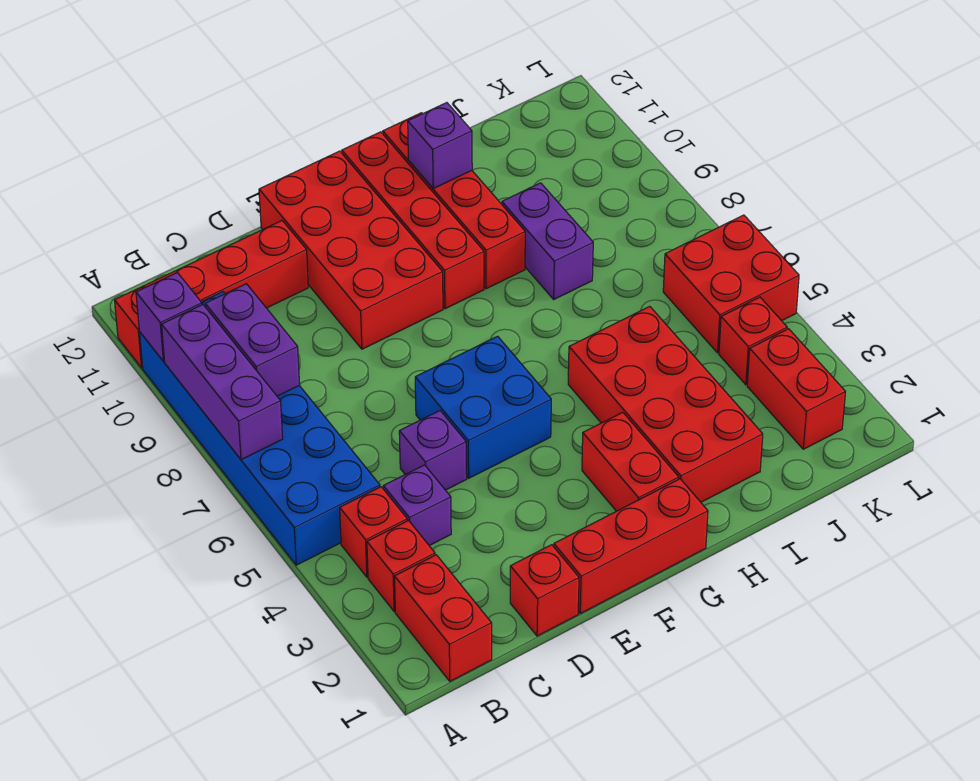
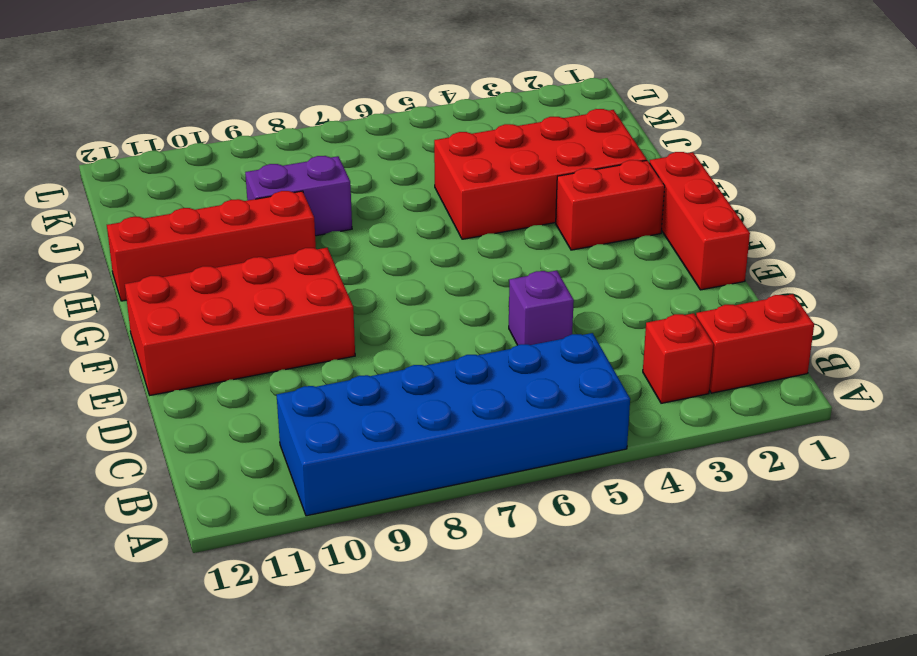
none -> red 1x4 brick [115,221,308,368]
none -> red 1x1 brick [340,487,407,577]
none -> purple 1x1 brick [383,465,451,546]

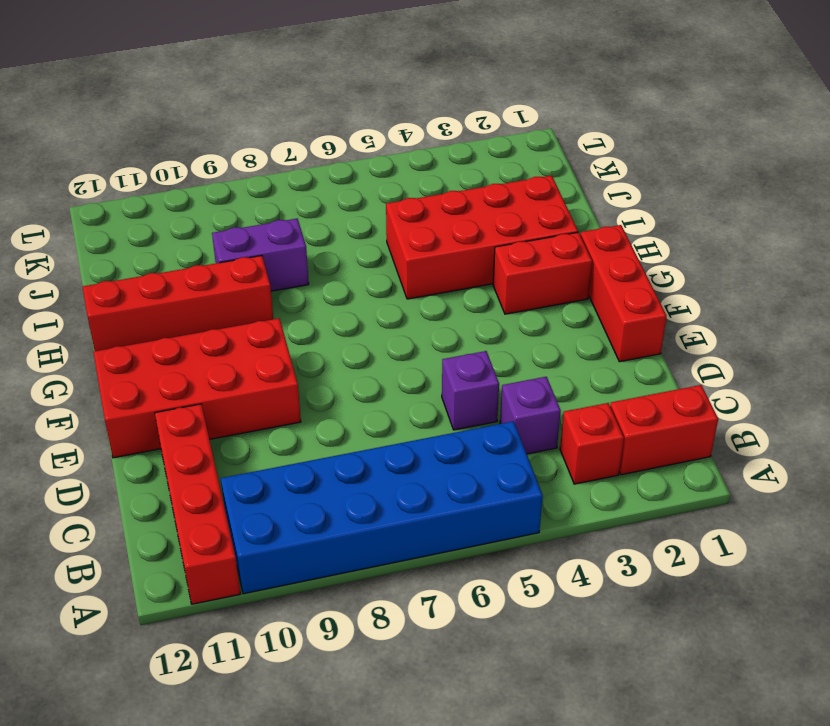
none -> red 1x1 brick [340,487,407,577]
none -> red 1x1 brick [510,545,579,636]
none -> blue 2x2 brick [415,336,551,478]

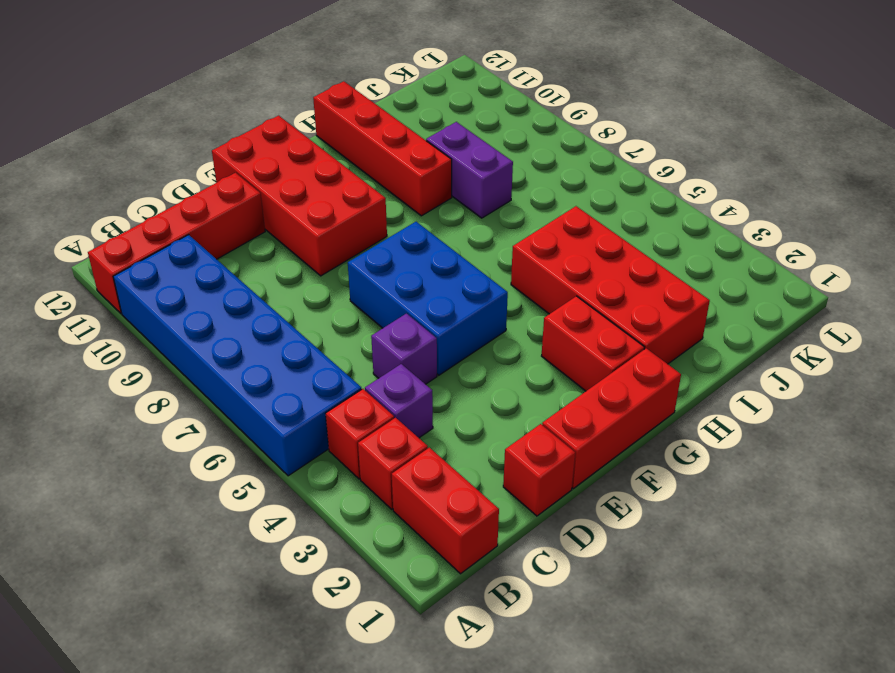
blue 2x3 brick [348,222,508,375] -> blue 2x2 brick [415,336,551,478]
none -> red 1x4 brick [342,132,484,309]
none -> red 1x2 brick [747,329,845,449]
none -> red 1x1 brick [719,297,787,385]

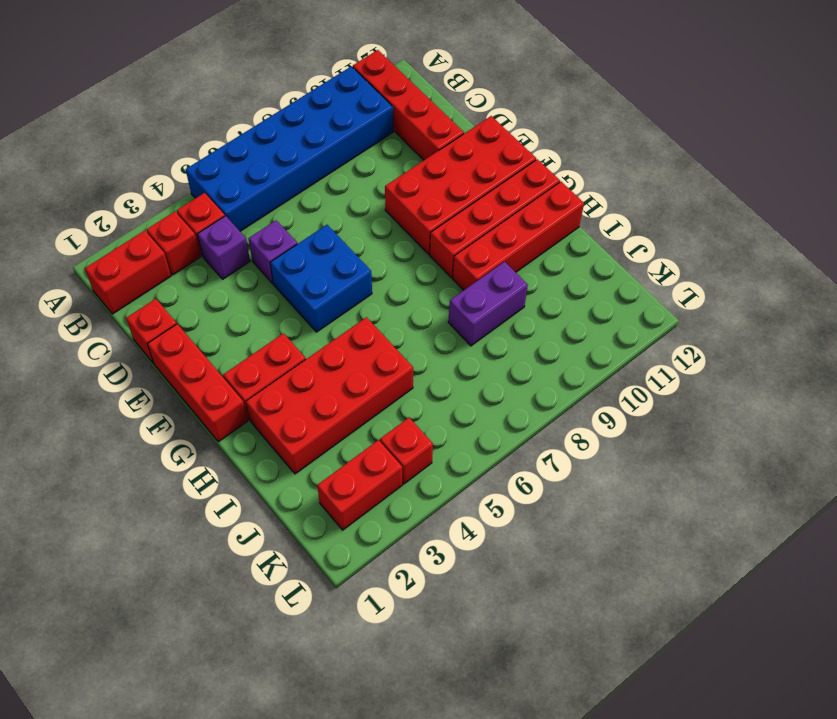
none -> red 2x2 brick [663,215,799,353]
none -> purple 1x3 brick [162,305,283,460]
none -> purple 1x1 brick [136,273,202,361]

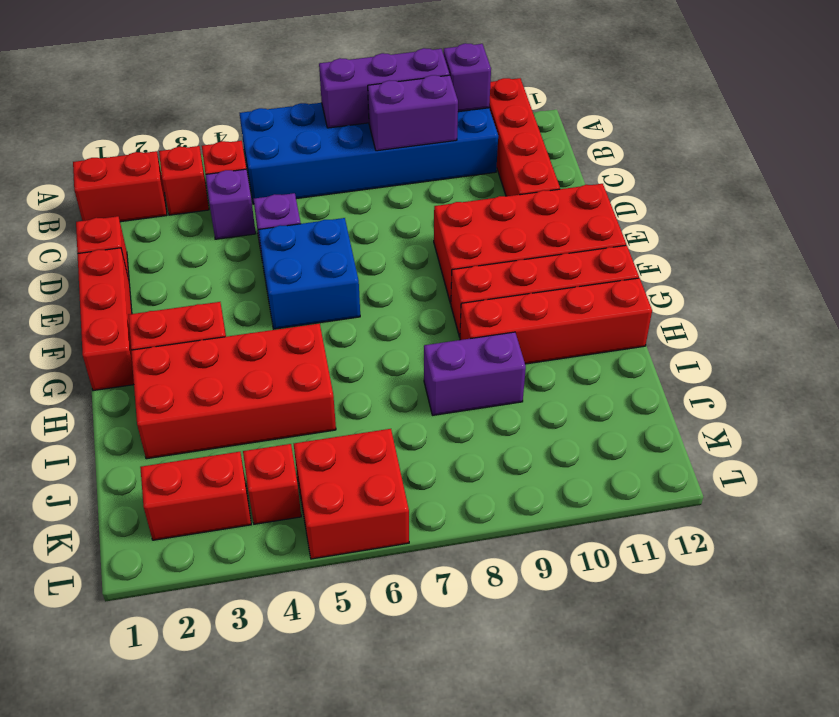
none -> purple 1x1 brick [408,103,472,189]

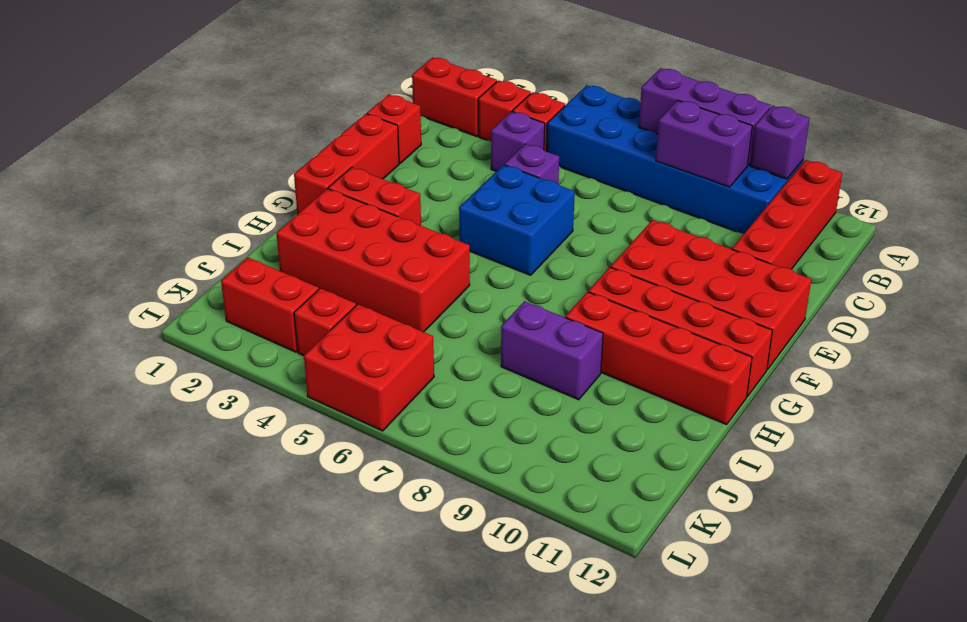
none -> purple 1x1 brick [408,103,472,189]

